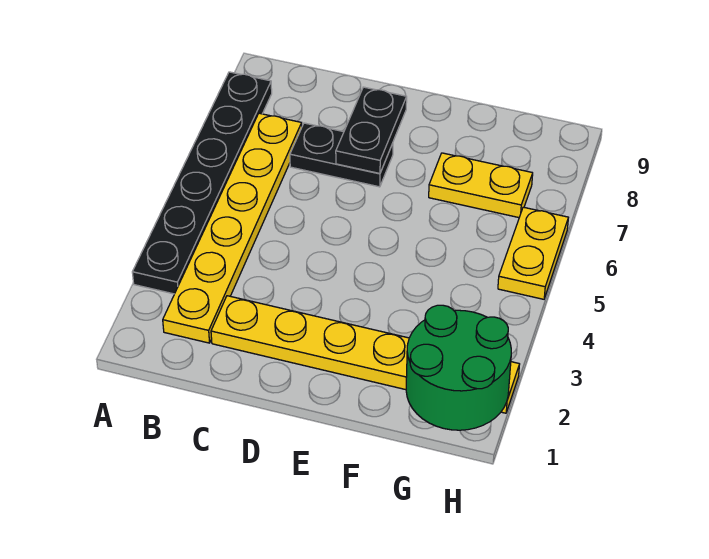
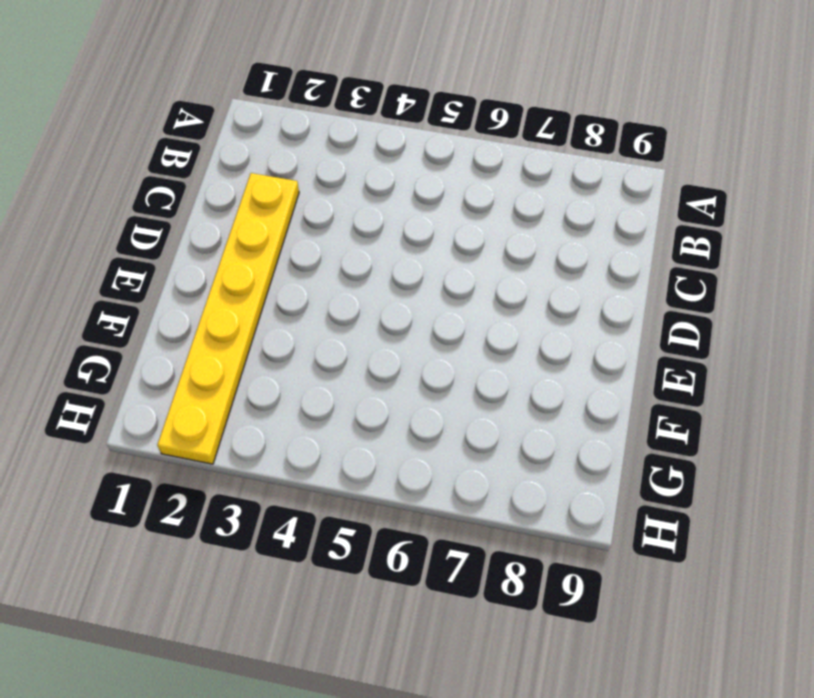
none -> black 1x6 plate [132,72,272,294]
none -> yellow 1x6 plate [163,113,302,343]

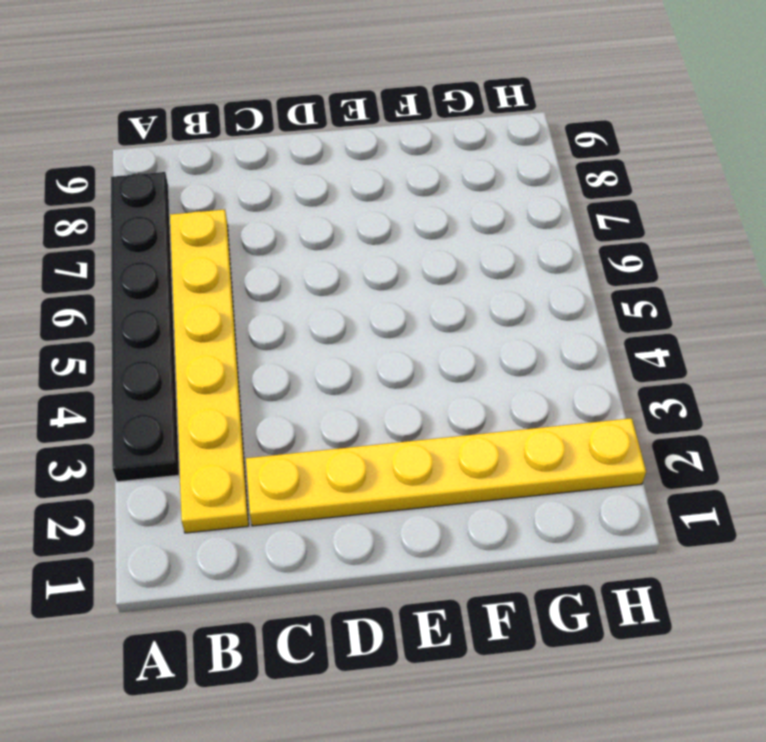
none -> black 1x2 plate [290,123,393,187]
none -> yellow 1x2 plate [429,153,533,218]

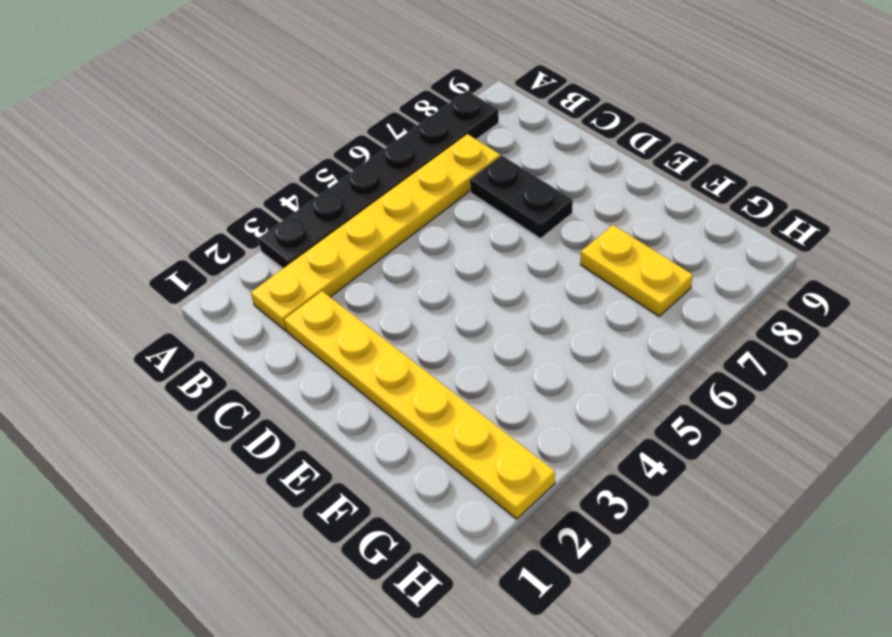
none -> yellow 1x2 plate [498,207,568,299]
none -> black 1x2 plate [336,87,407,173]

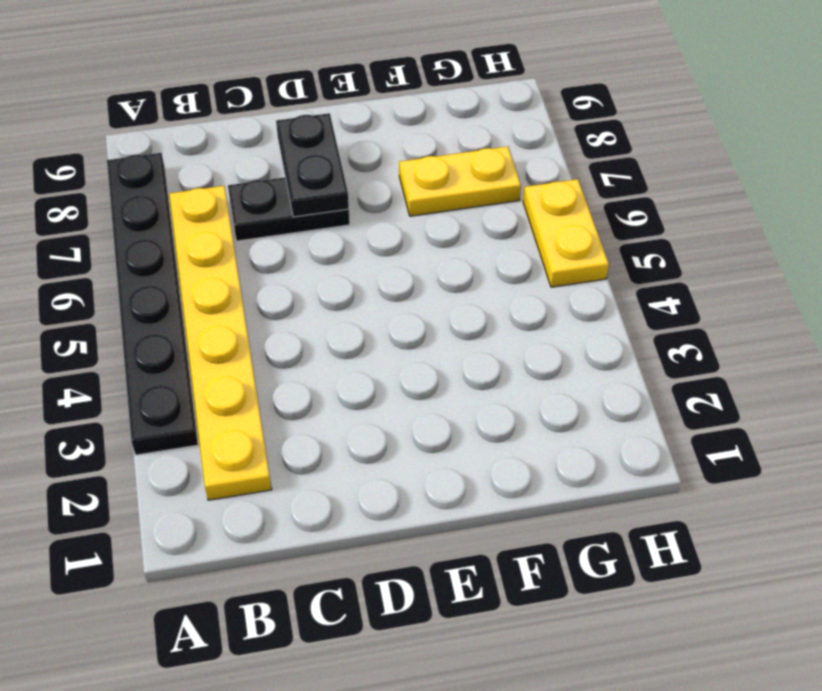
none -> yellow 1x6 plate [211,296,520,413]
none -> green 2x2 round brick [406,305,511,430]

